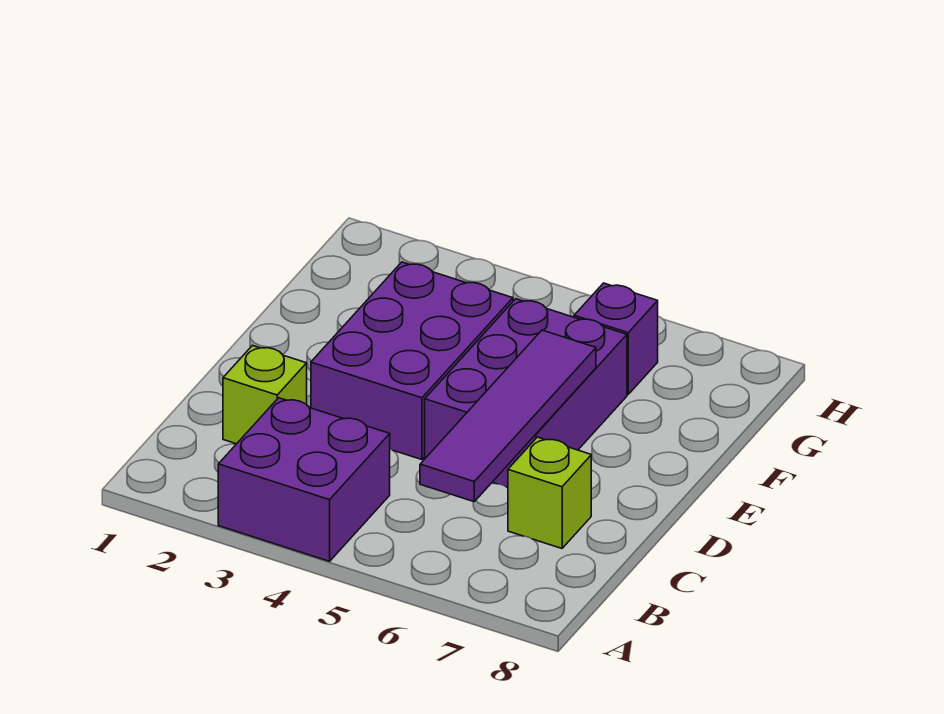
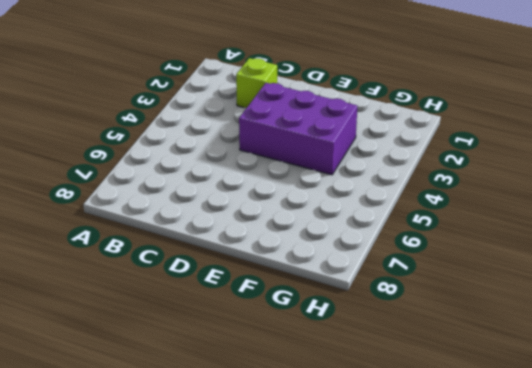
none -> purple 2x2 brick [218,398,390,561]
none -> lime 1x1 brick [508,437,591,548]

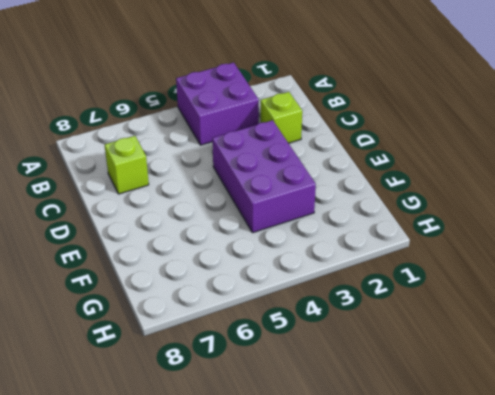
none -> purple 2x3 brick [425,299,627,487]
none -> purple 1x1 brick [574,283,658,394]

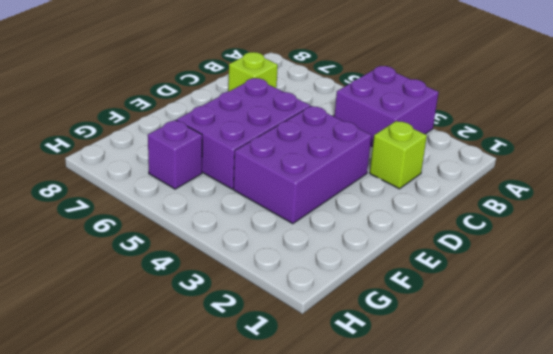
none -> purple 1x4 tile [420,330,596,502]

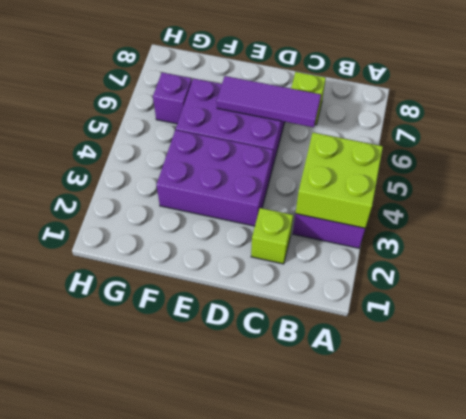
lime 2x2 brick [296,133,383,228] -> none
purple 1x3 tile [217,76,321,127] -> purple 1x4 tile [420,330,596,502]

